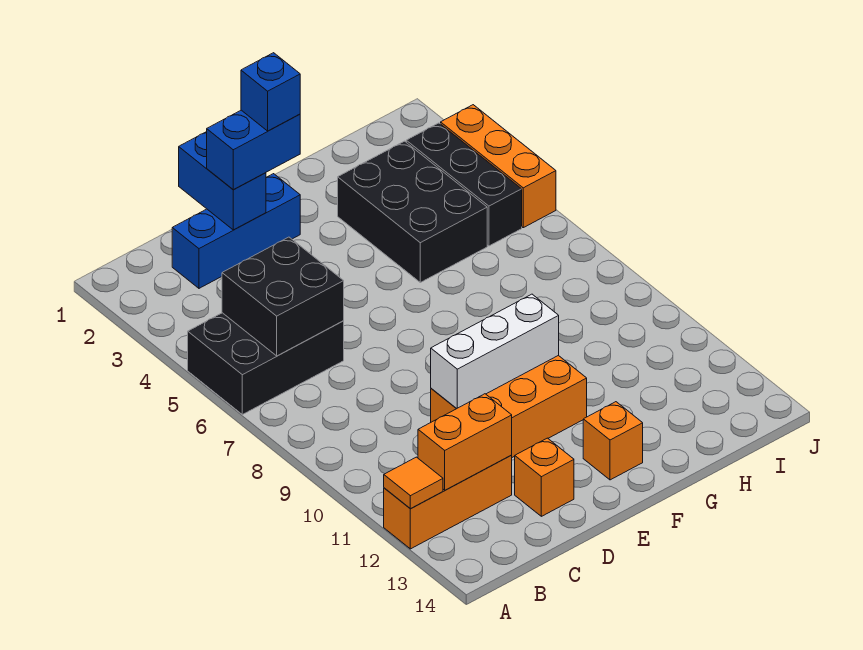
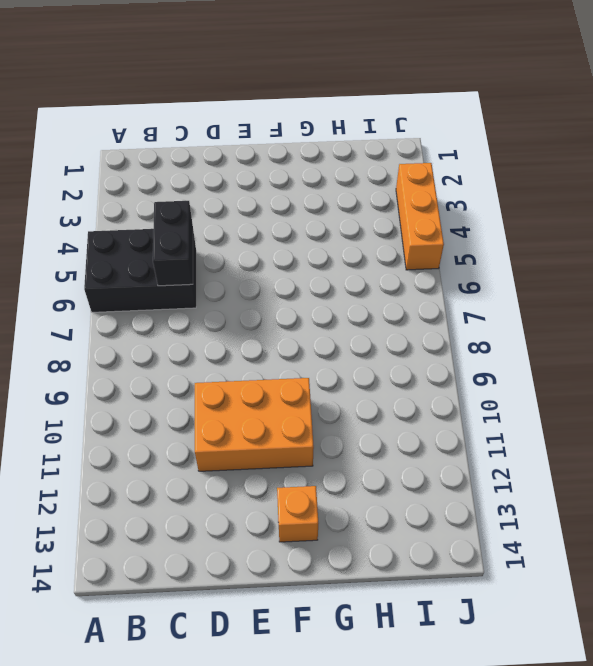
black 1x2 brick [153,201,193,286] -> black 2x2 brick [222,237,344,356]
none -> orange 1x3 brick [384,455,512,549]
none -> blue 1x3 brick [172,174,300,288]
none -> orange 1x1 brick [515,438,574,516]

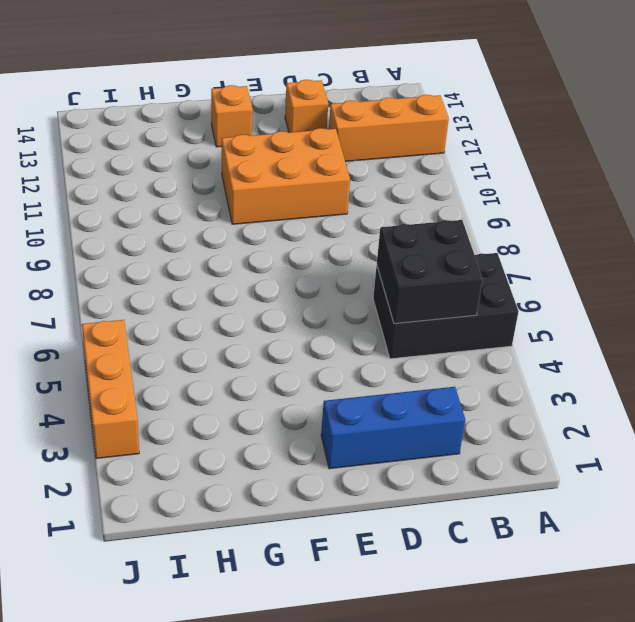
none -> black 2x3 brick [338,141,487,282]
none -> black 1x3 brick [406,123,522,246]
none -> orange 1x1 tile [384,457,443,509]

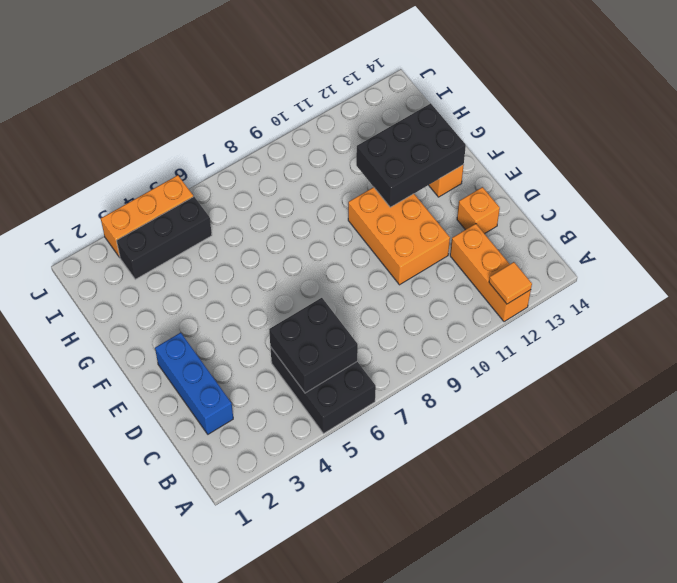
black 2x3 brick [356,103,466,207] -> black 2x3 brick moved to [338,141,487,282]
none -> orange 1x2 brick [418,394,512,490]
none -> blue 1x2 brick [179,132,266,230]
none -> white 1x3 brick [431,294,559,409]

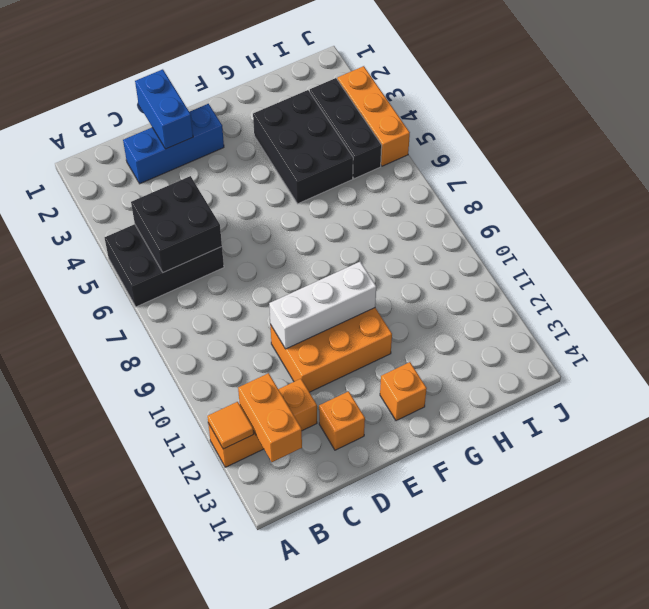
orange 1x2 brick [238,373,302,462] -> orange 1x2 brick turned to [418,394,512,490]
none -> blue 1x2 brick [207,110,300,190]
none -> blue 1x1 brick [241,53,300,131]

